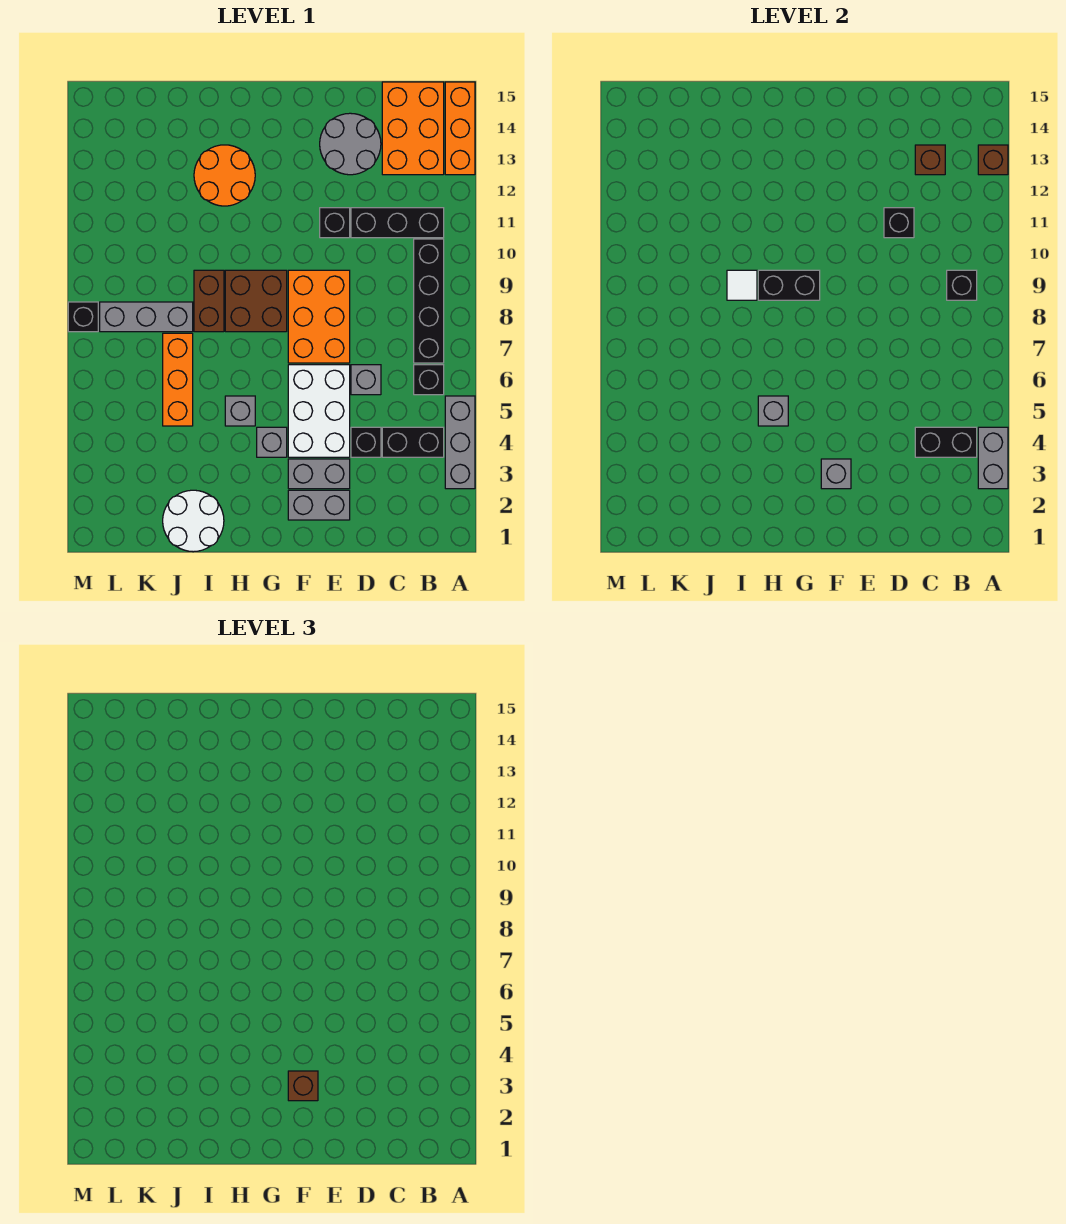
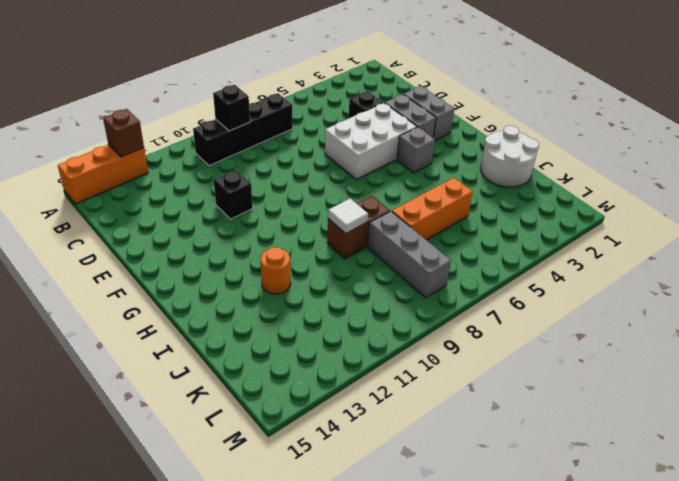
orange 1x1 round brick [260,247,291,294] -> orange 2x2 round brick [194,145,255,206]
none -> grey 1x3 brick [445,396,475,489]
none -> black 1x2 brick [382,427,444,457]
none -> black 1x1 brick [414,365,444,395]
none -> black 1x3 brick [351,208,444,238]

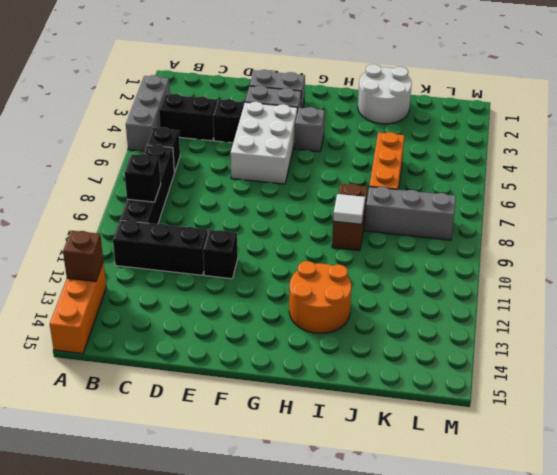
none -> orange 2x3 brick [382,82,444,175]
none -> grey 1x1 brick [351,365,381,395]
none -> grey 2x2 round brick [320,113,381,175]
none -> orange 2x3 brick [288,270,350,363]

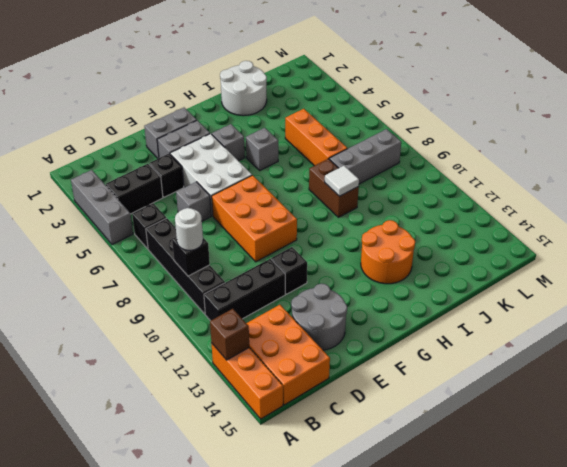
white 1x1 round brick [175,208,203,250] -> none
none -> brown 2x2 brick [225,270,287,332]
none -> black 1x1 brick [68,302,98,332]
none -> grey 1x2 brick [978,427,1008,489]
none -> black 1x2 brick [915,427,977,457]

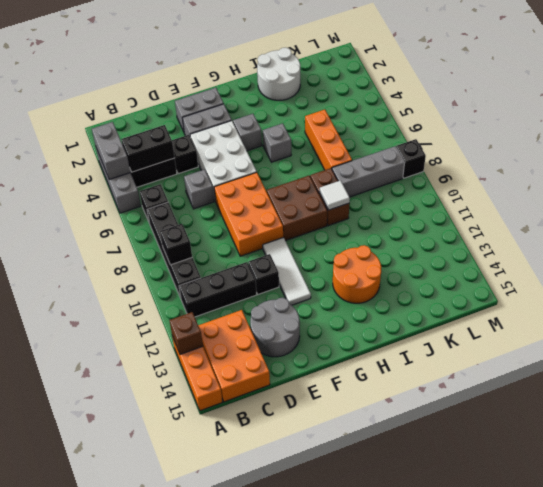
white 1x3 tile [263,237,311,305] -> none
none -> brown 1x1 brick [915,145,945,175]
none -> black 1x1 brick [884,208,914,238]
none -> grey 1x1 brick [821,459,851,489]
none -> black 1x2 brick [758,270,820,300]

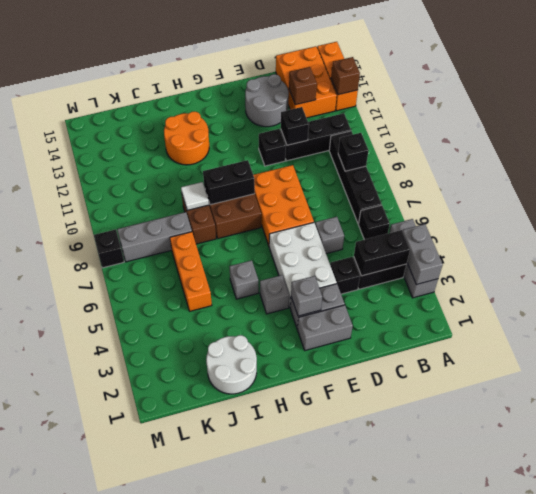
none -> grey 1x1 brick [758,396,788,426]
none -> brown 1x1 brick [288,1071,318,1101]

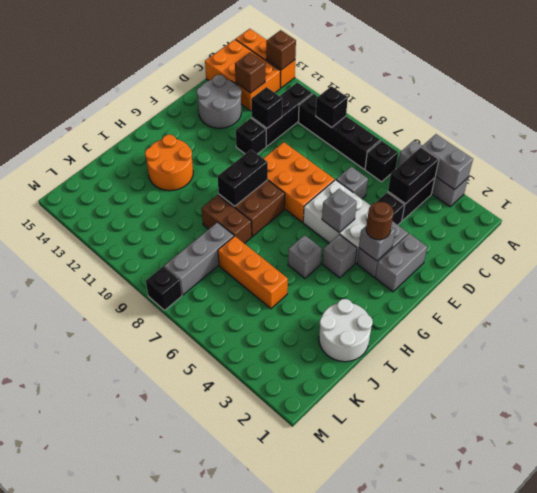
brown 1x1 round brick [366,202,393,240] -> brown 1x1 brick [288,1071,318,1101]
grey 1x1 brick [322,189,357,233] -> grey 1x1 brick moved to [758,396,788,426]
none -> white 1x1 tile [727,270,757,300]

